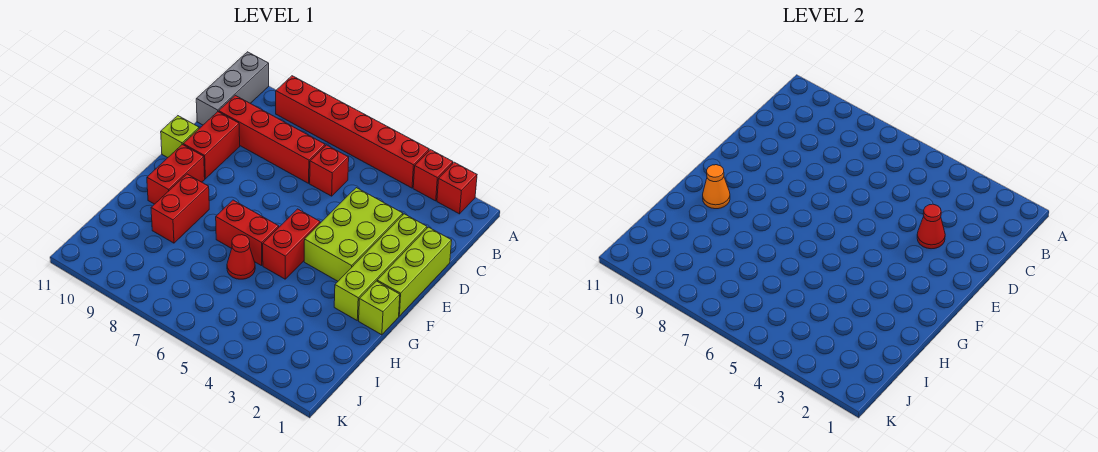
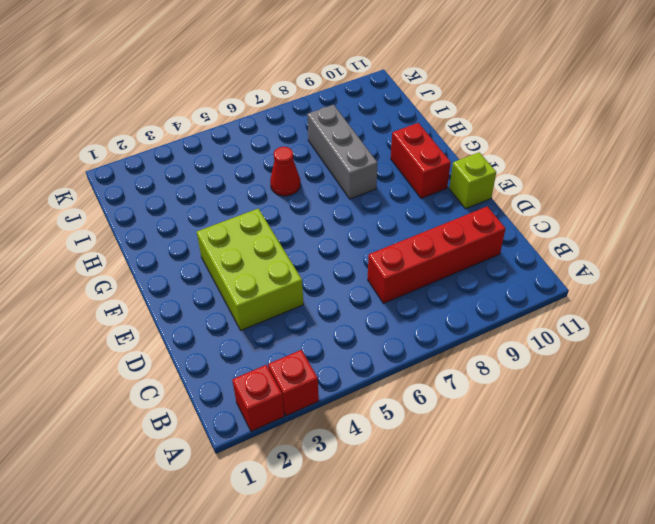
grey 1x3 brick [307,105,377,199] -> grey 1x3 brick moved to [196,52,269,125]
none -> red 1x6 brick [276,76,429,188]
none -> red 1x1 brick [310,145,349,196]
none -> lime 1x3 brick [377,227,452,316]

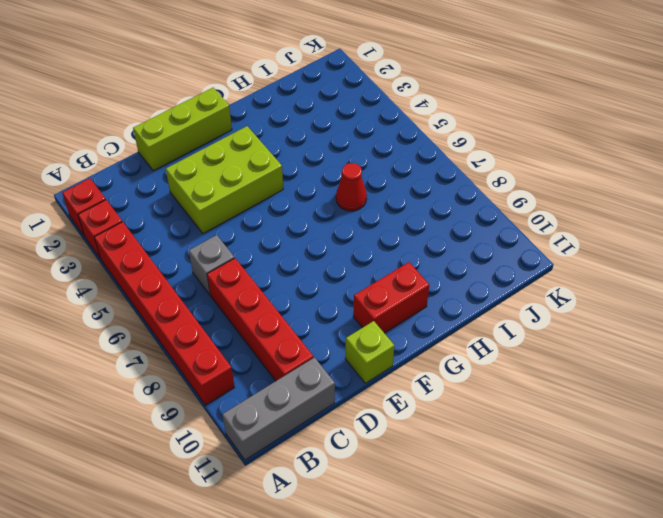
grey 1x1 brick [189,235,234,295] -> red 1x1 brick [310,145,349,196]
none -> lime 1x4 brick [334,214,427,320]
none -> red 1x2 brick [183,112,240,179]
none -> red 1x2 brick [263,209,320,279]

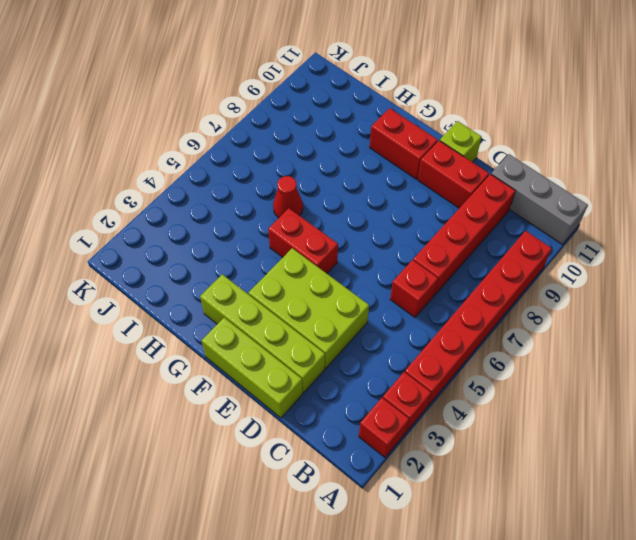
none -> lime 1x1 brick [359,281,400,335]
none -> red 1x2 brick [216,200,279,266]
none -> red 1x2 brick [151,174,209,243]

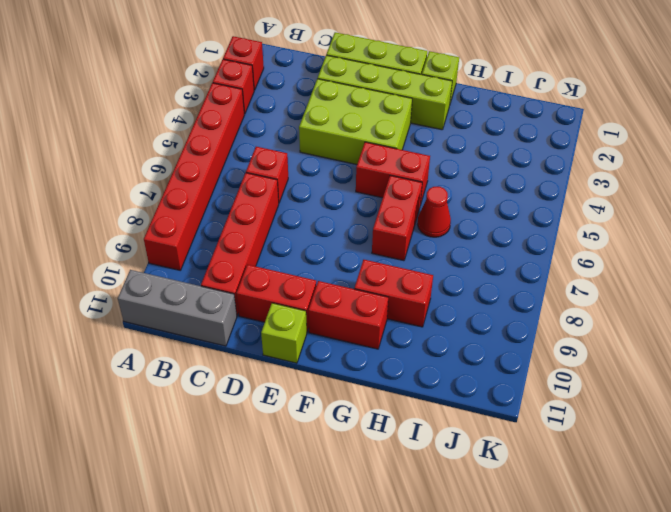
none -> red 1x1 cone [917,204,945,249]
none -> orange 1x1 cone [703,165,730,209]

